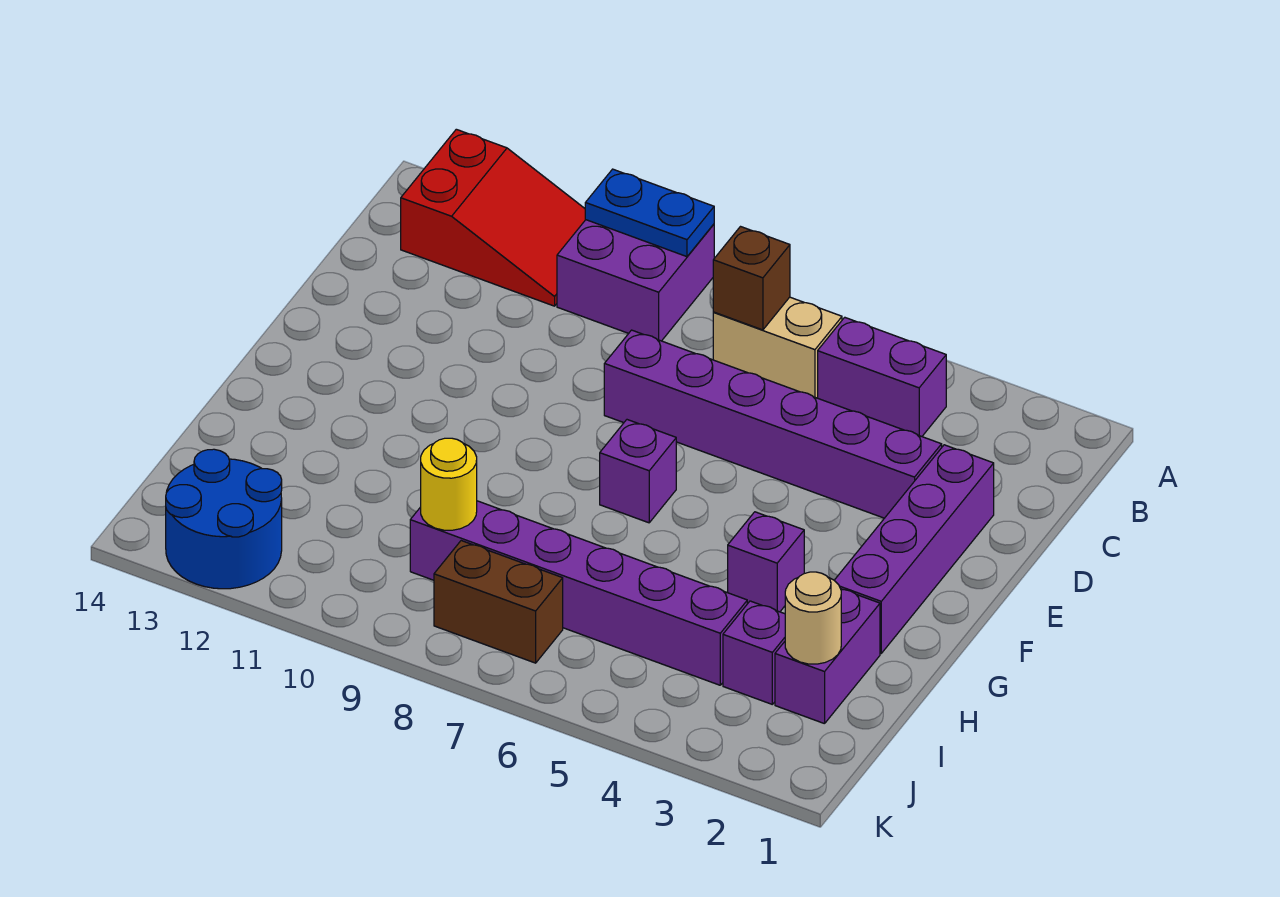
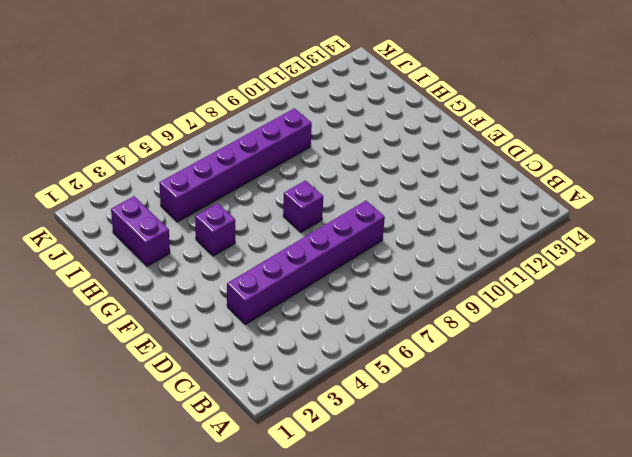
none -> purple 2x2 brick [557,220,714,341]
none -> red 2x3 slope [401,129,585,306]
none -> purple 1x2 brick [818,317,946,436]

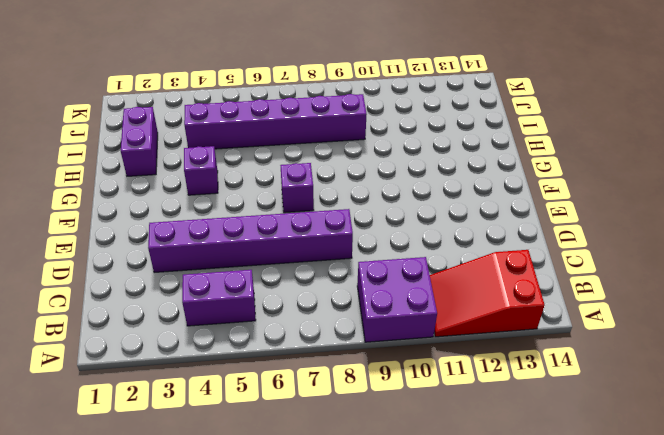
none -> tan 1x2 brick [713,297,842,398]
none -> purple 1x4 brick [834,445,994,653]
none -> purple 1x1 brick [723,601,785,704]

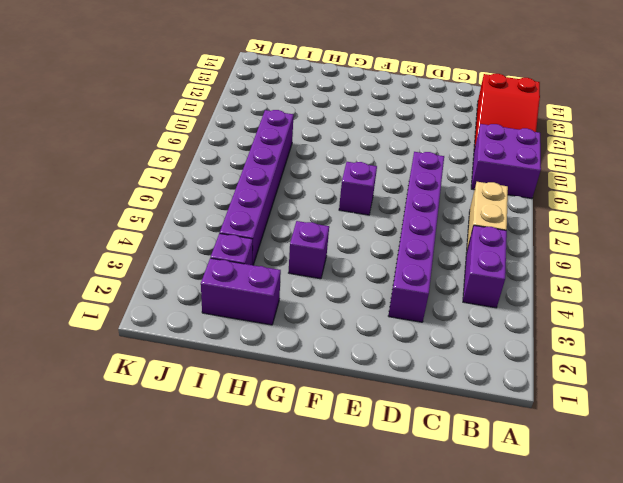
none -> purple 1x4 brick [834,445,994,653]
none -> brown 1x2 brick [434,541,563,663]
none -> blue 2x2 round brick [166,449,282,589]

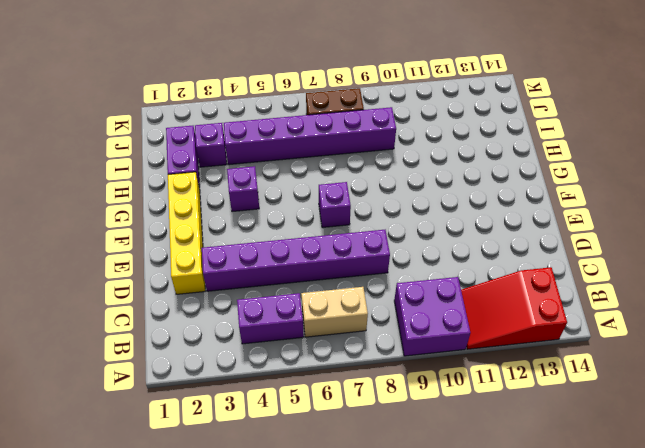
yellow 1x4 brick [168,172,205,294] -> purple 1x4 brick [834,445,994,653]
none -> blue 2x2 round brick [166,449,282,589]
none -> blue 1x2 plate [585,169,714,257]
none -> brown 1x1 brick [713,227,790,330]

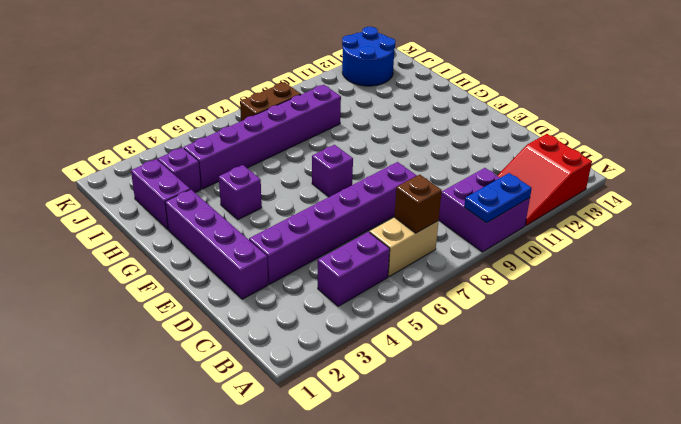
none -> tan 1x1 round brick [785,572,841,664]
none -> yellow 1x1 round brick [421,438,477,530]

